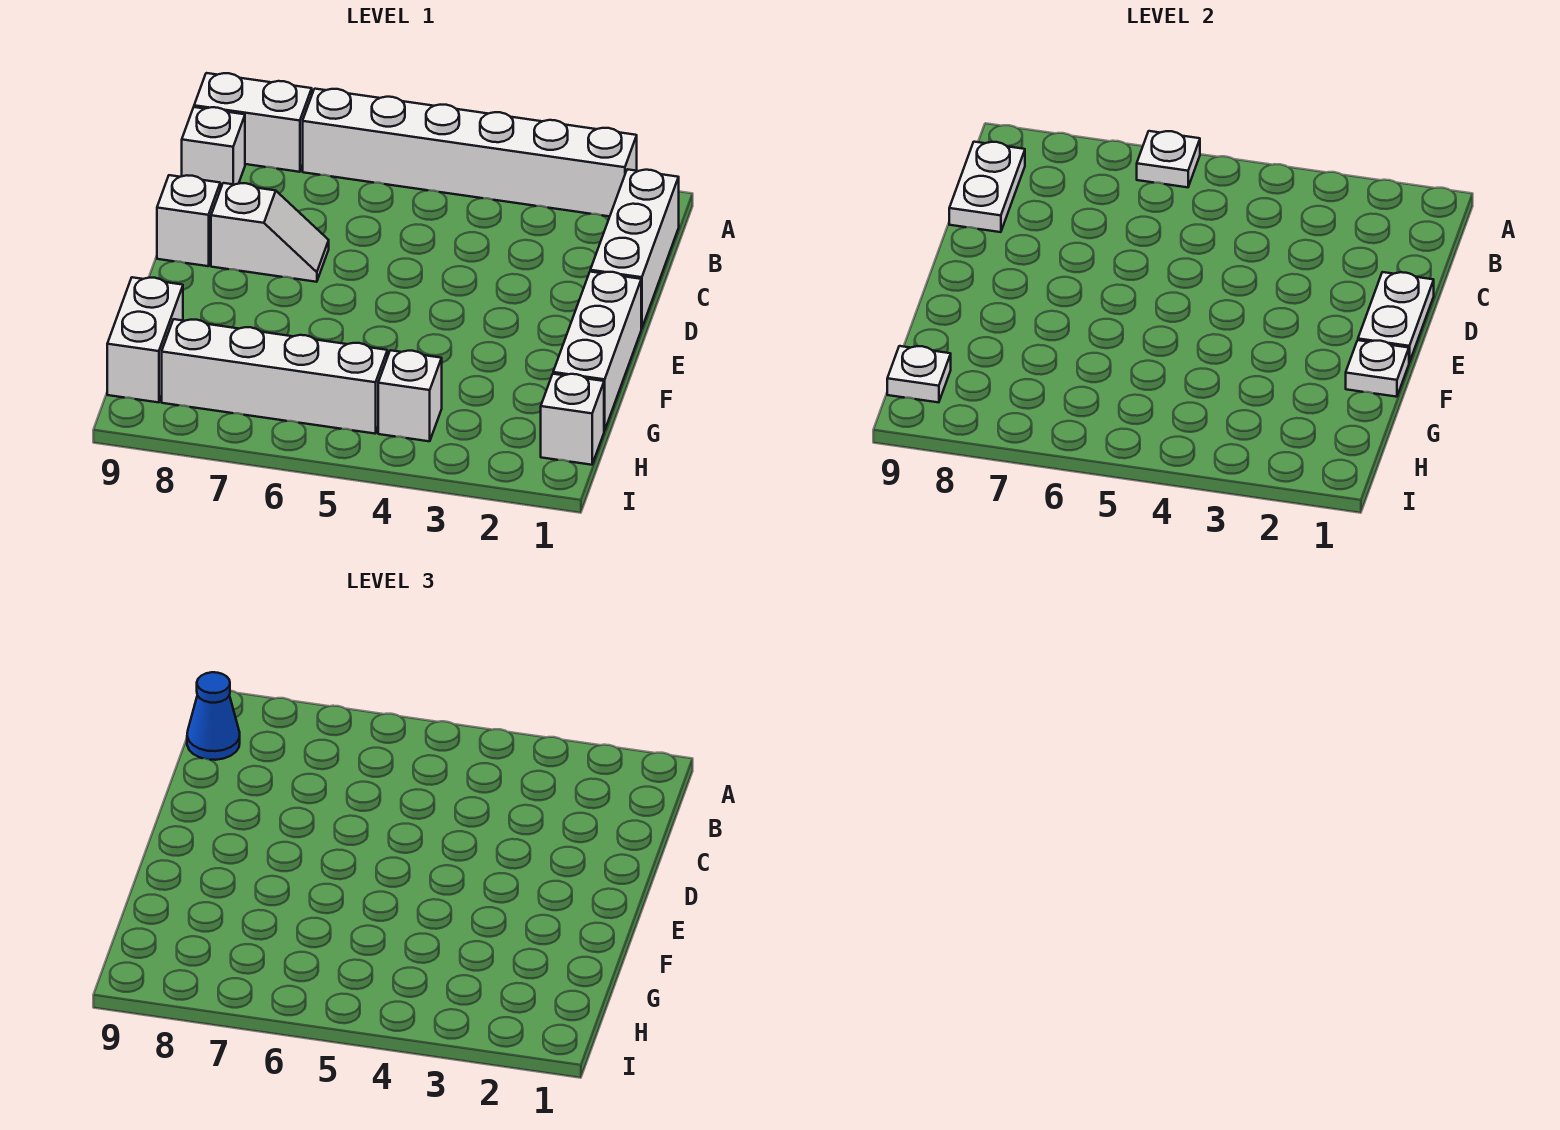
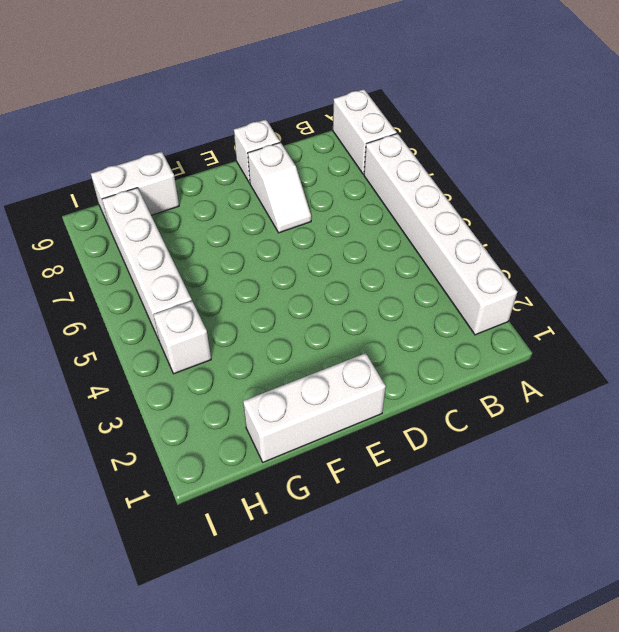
none -> white 1x3 brick [590,169,679,329]
none -> white 1x1 brick [182,107,245,189]
none -> white 1x1 brick [541,374,604,465]

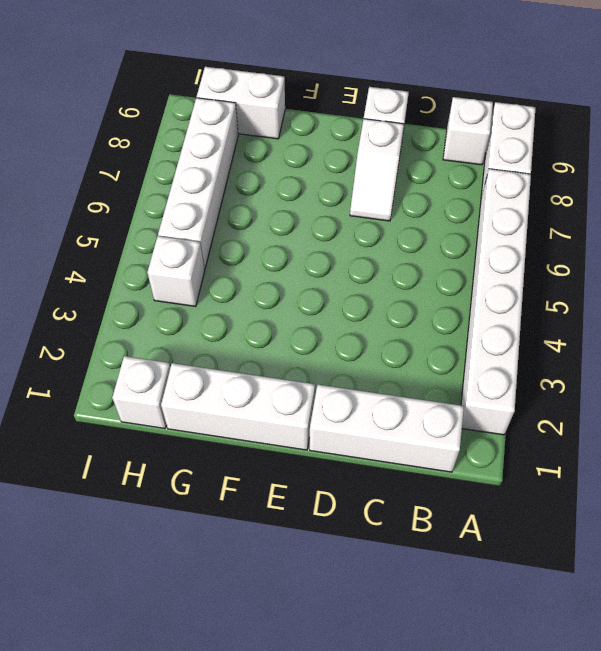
none -> white 1x1 plate [1137,131,1200,187]
none -> white 1x2 plate [949,142,1025,232]
none -> white 1x2 plate [1358,272,1434,362]

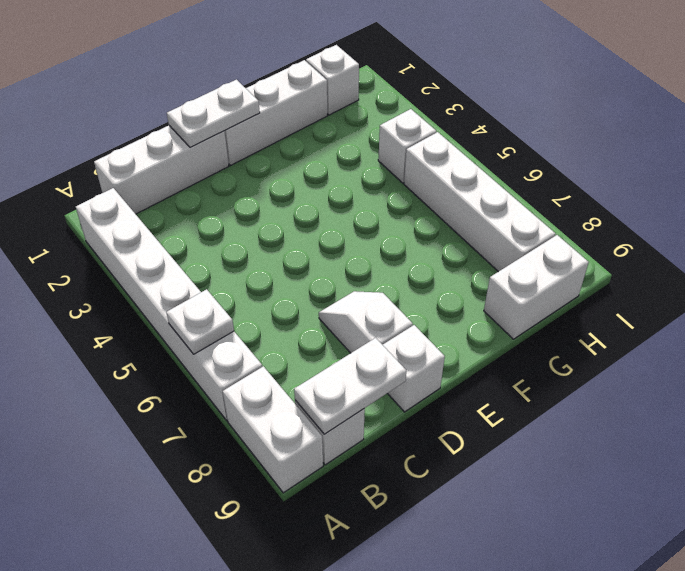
none -> white 1x1 plate [1346,340,1409,397]
none -> white 1x1 plate [887,346,951,402]
none -> blue 1x1 cone [187,672,240,760]

